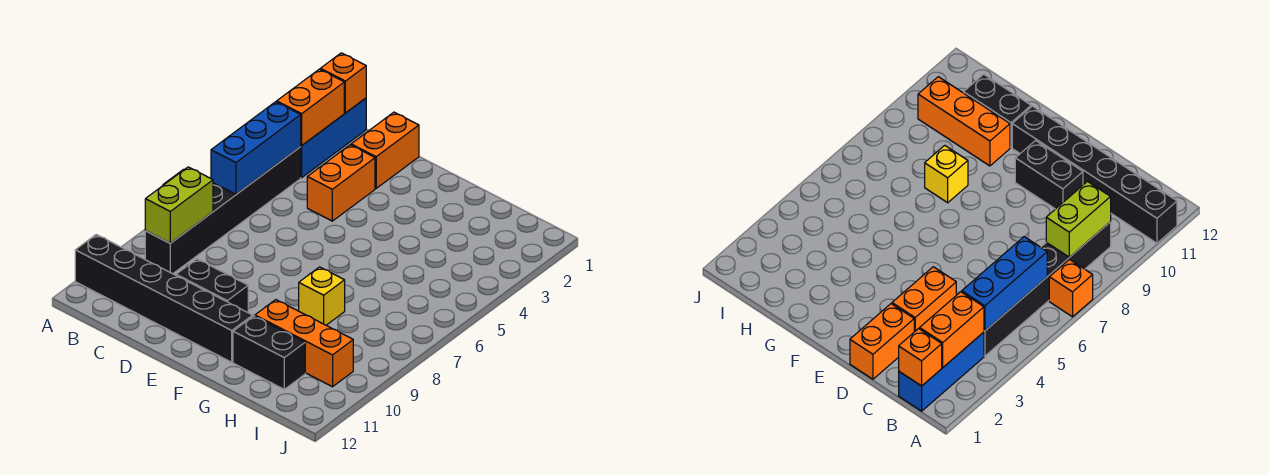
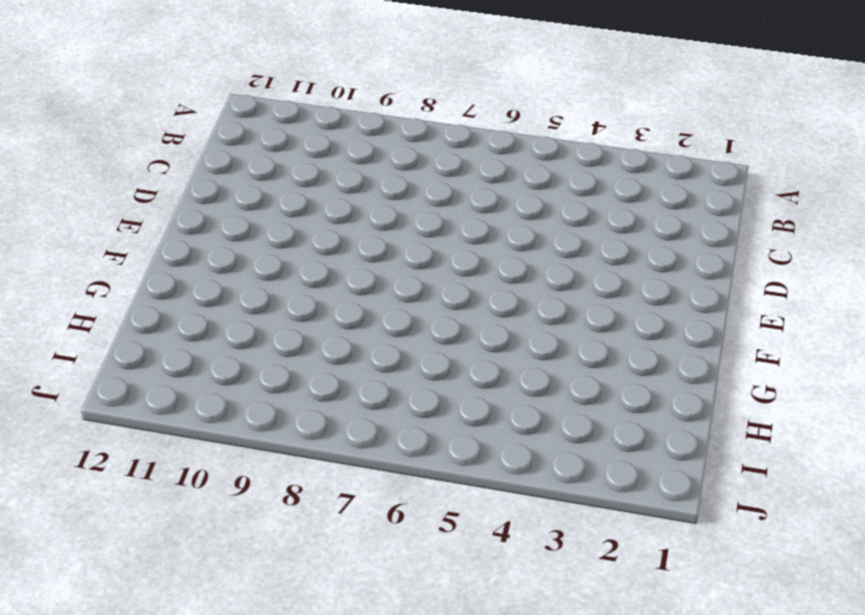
none -> orange 1x1 brick [1049,260,1093,317]
none -> black 1x6 brick [75,235,253,362]
none -> blue 1x3 brick [301,98,366,178]

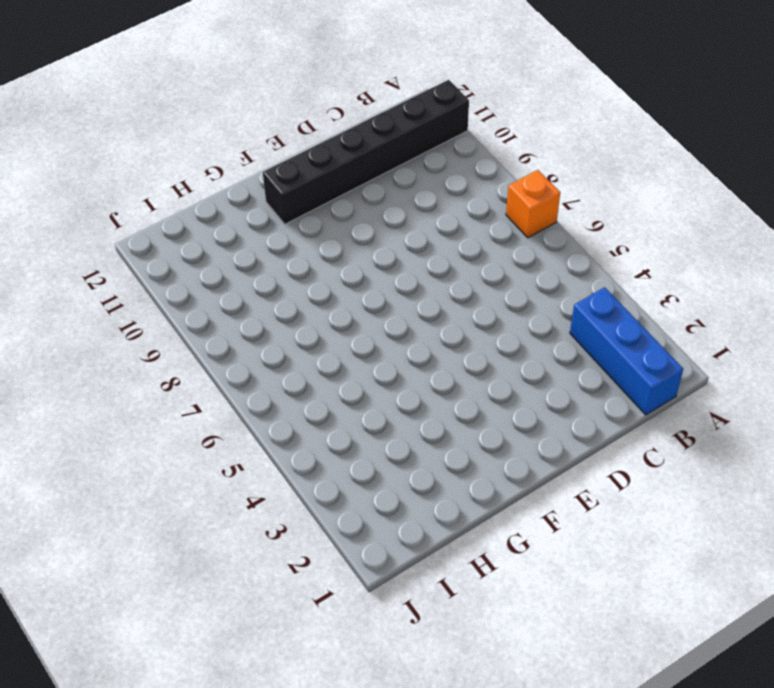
none -> black 1x6 brick [145,147,301,274]
none -> orange 1x2 brick [351,112,419,188]
none -> orange 1x2 brick [307,145,375,221]

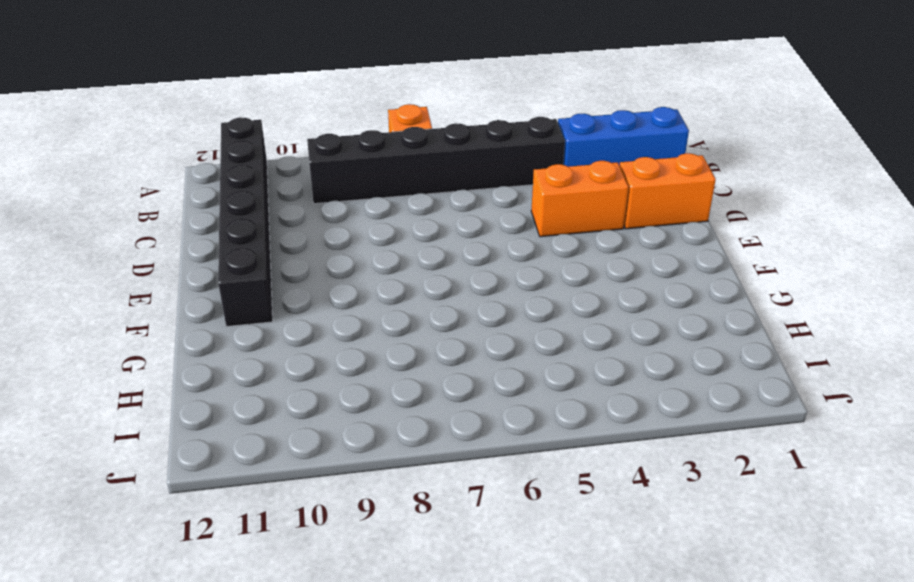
none -> black 1x2 brick [176,259,248,312]
none -> yellow 1x1 brick [299,267,345,325]
none -> orange 1x3 brick [255,300,353,387]

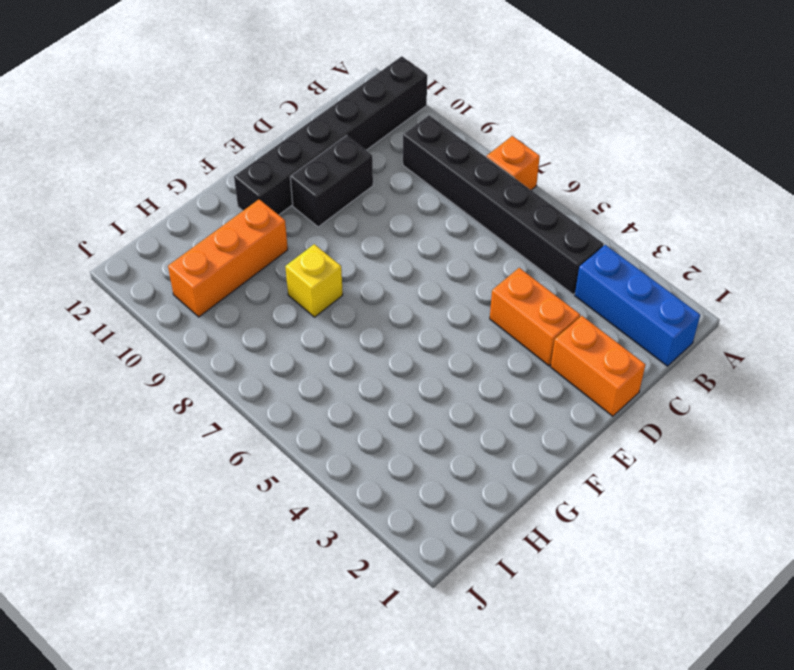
none -> black 1x2 brick [233,316,305,389]
none -> orange 1x1 brick [320,53,366,113]
none -> orange 1x2 brick [277,69,344,146]

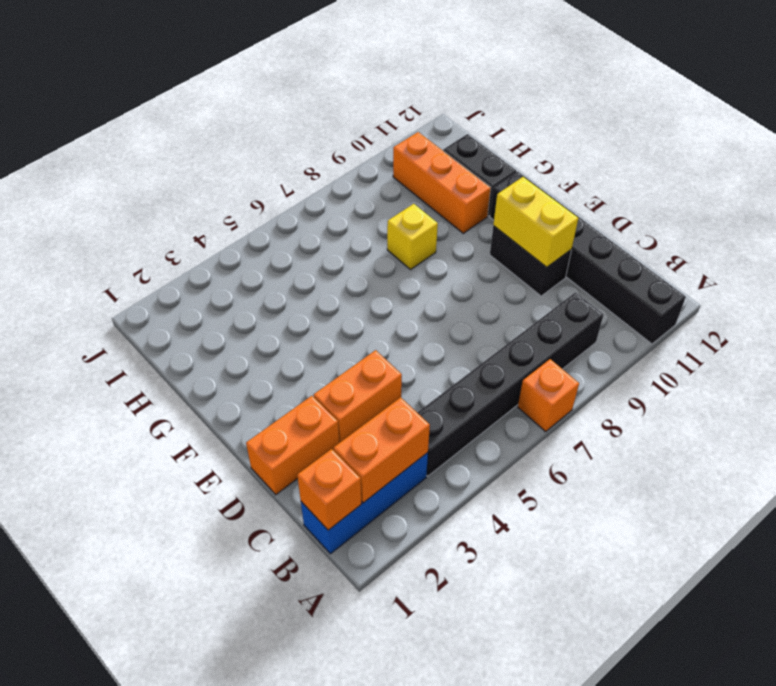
yellow 1x2 brick [493,177,578,267] -> none
none -> blue 1x3 brick [211,102,301,194]
none -> lime 1x2 brick [145,167,213,243]

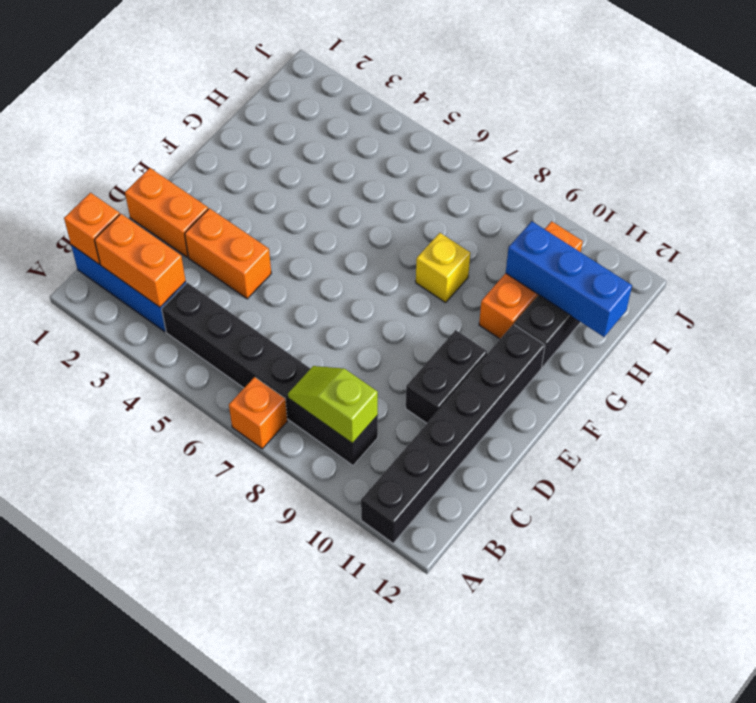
lime 1x2 slope [288,366,378,443] -> lime 1x2 brick [145,167,213,243]
blue 1x3 brick [506,221,632,337] -> blue 1x3 brick moved to [211,102,301,194]

